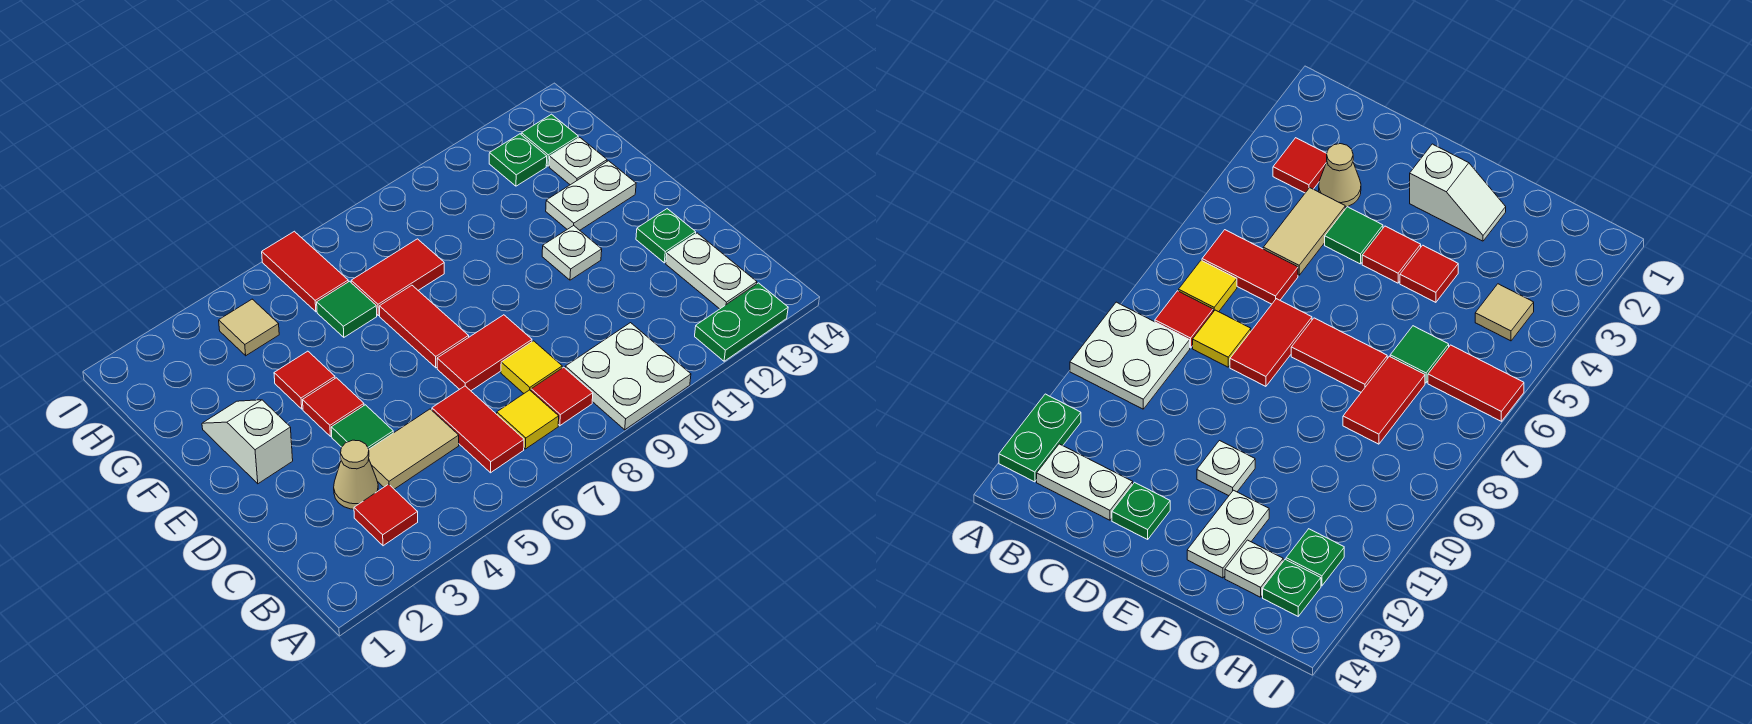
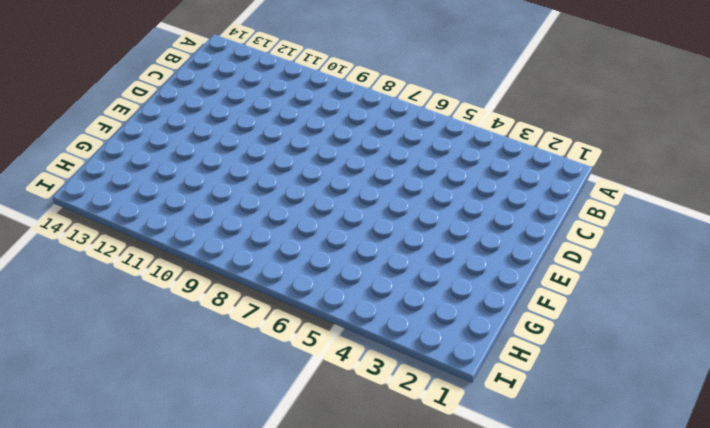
none -> white 2x2 plate [565,323,691,430]
none -> green 1x2 plate [695,283,788,361]
none -> red 1x1 tile [354,484,418,546]

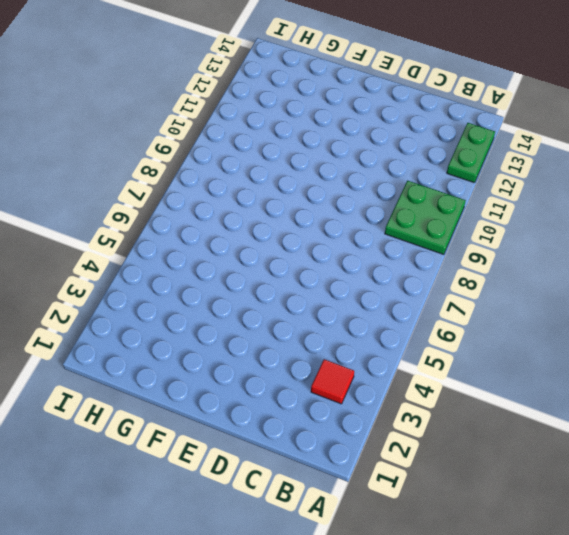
green 2x2 plate [385,181,466,255] -> white 2x2 plate [565,323,691,430]
none -> red 1x2 tile [432,386,524,473]
none -> yellow 1x1 tile [497,390,559,449]
none -> red 1x1 tile [531,367,593,426]

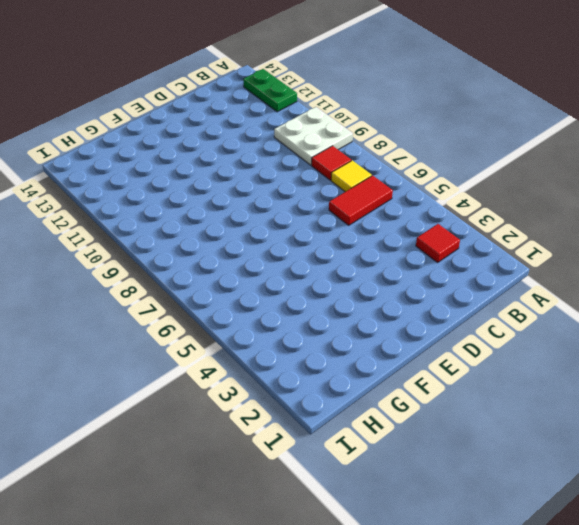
none -> white 1x2 plate [666,233,757,309]
none -> tan 1x1 cone [334,440,378,509]
none -> tan 1x2 tile [369,409,459,489]

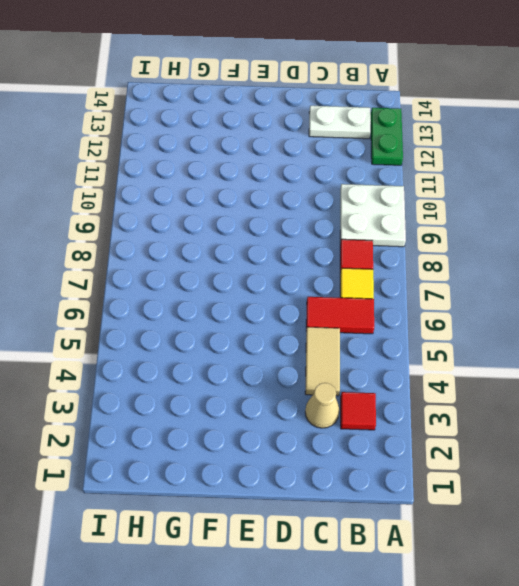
none -> yellow 1x1 tile [501,341,562,393]
none -> green 1x1 tile [331,405,393,449]
none -> red 1x2 tile [437,315,532,391]

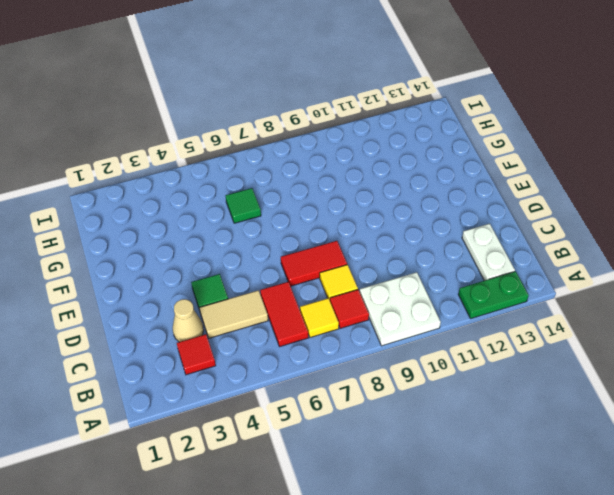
none -> green 1x1 plate [636,209,696,263]
none -> white 1x2 slope [202,400,293,484]
none -> red 1x1 tile [303,378,364,436]

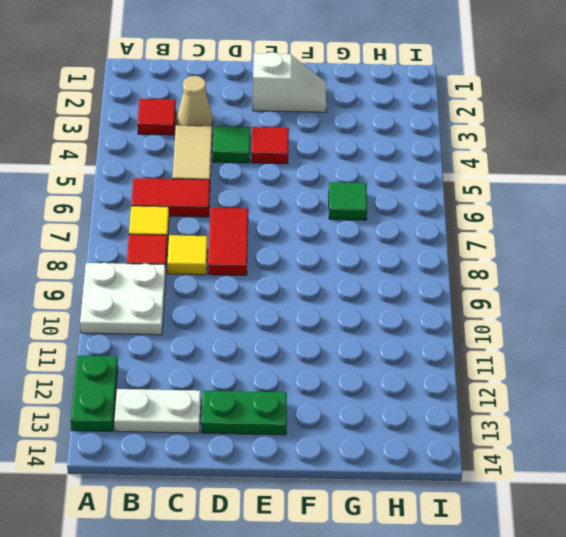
green 1x2 plate [202,391,287,435] -> green 1x1 plate [636,209,696,263]
none -> red 1x2 tile [379,285,469,368]
none -> white 1x1 plate [542,226,602,280]
none -> red 1x1 tile [274,351,335,409]

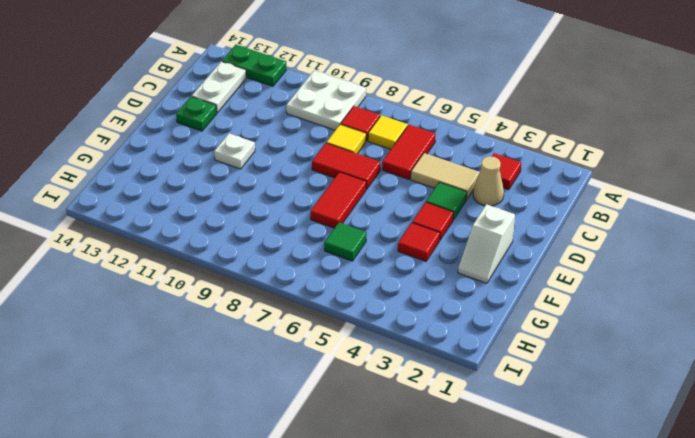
none -> white 1x2 plate [546,161,636,230]
none -> red 1x2 tile [351,239,444,316]
none -> white 1x1 plate [549,137,607,185]

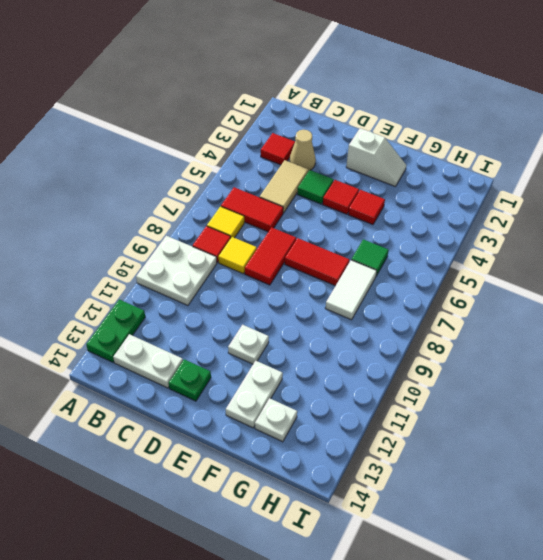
white 1x2 tile [325,260,377,320] -> red 1x2 tile [351,239,444,316]
none -> tan 1x1 tile [219,299,279,356]
none -> red 1x2 tile [262,231,348,312]
none -> green 1x1 plate [489,134,547,186]

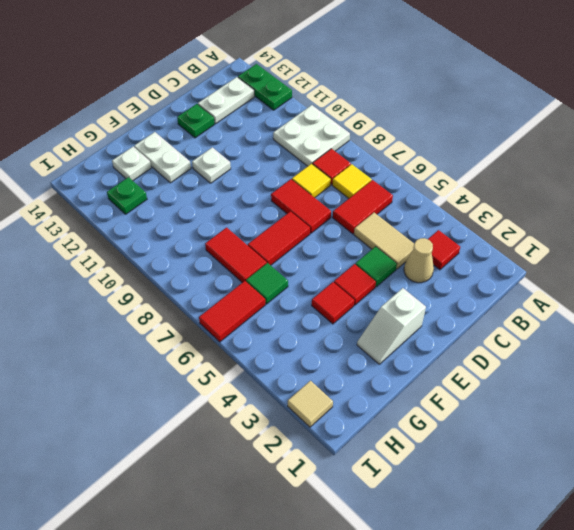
tan 1x1 tile [288,381,333,427] -> tan 1x1 tile moved to [219,299,279,356]
none -> green 1x1 plate [521,114,578,166]

